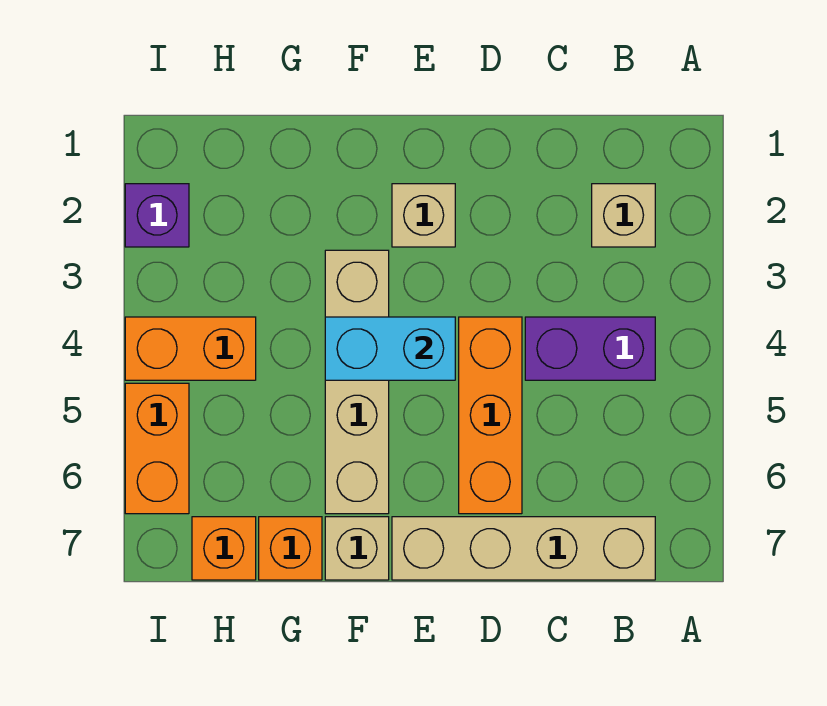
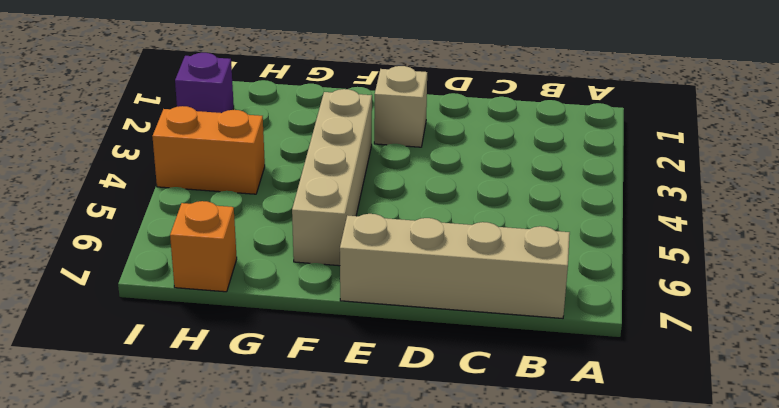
none -> tan 1x1 brick [592,184,655,247]
none -> purple 1x2 brick [525,317,655,380]
none -> orange 1x3 brick [459,317,522,514]

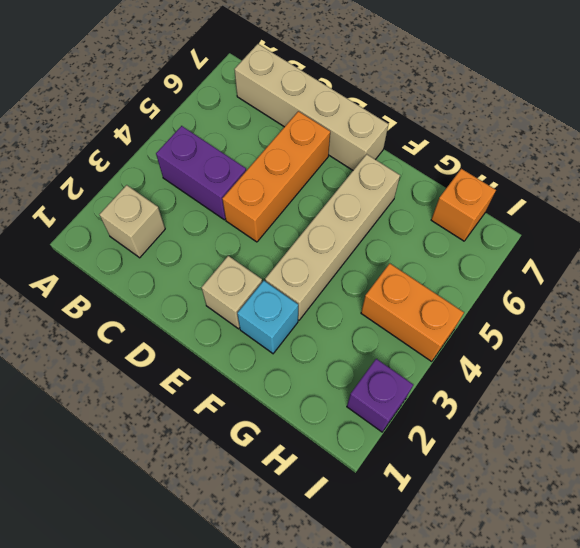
cyan 1x1 brick [237,281,298,353] -> none
none -> tan 1x1 brick [325,517,389,580]
none -> orange 1x1 brick [259,517,322,580]
none -> orange 1x2 brick [125,383,189,514]

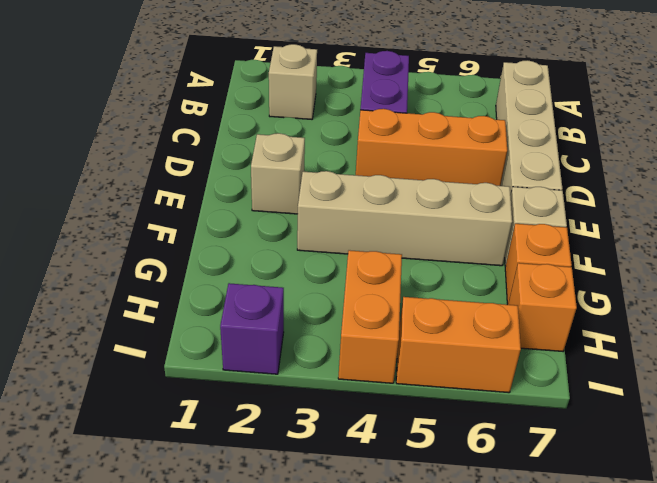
none -> cyan 1x2 brick [325,317,455,380]

